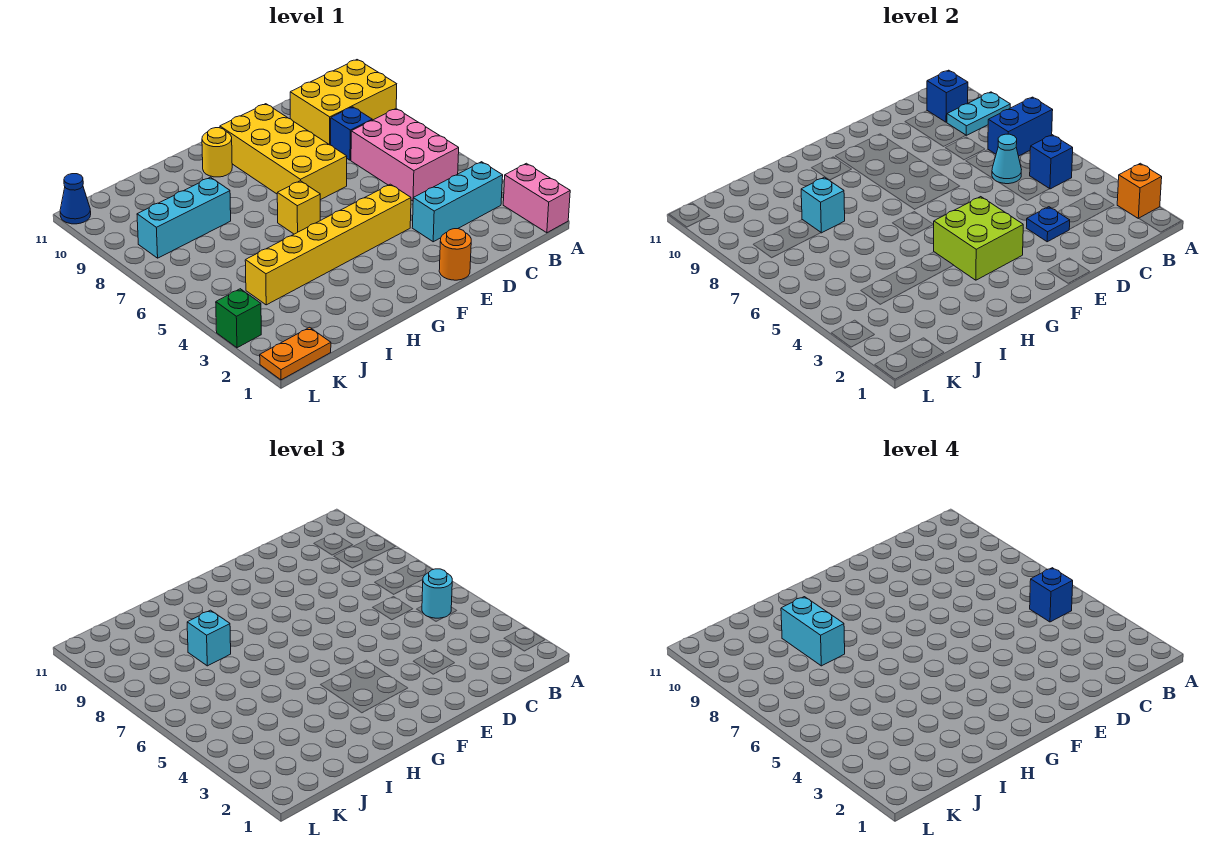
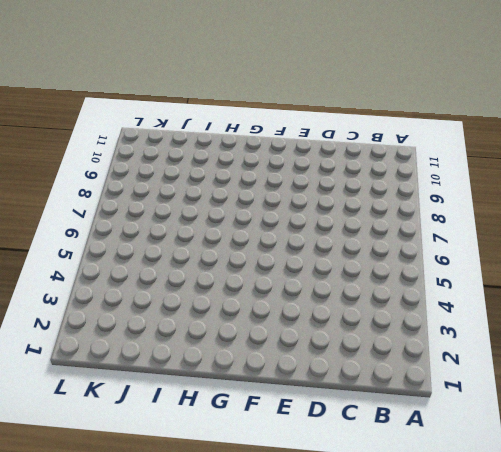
none -> pink 1x2 brick [503,163,570,233]
none -> yellow 2x3 brick [290,60,397,145]
none -> cyan 1x3 brick [412,162,503,242]

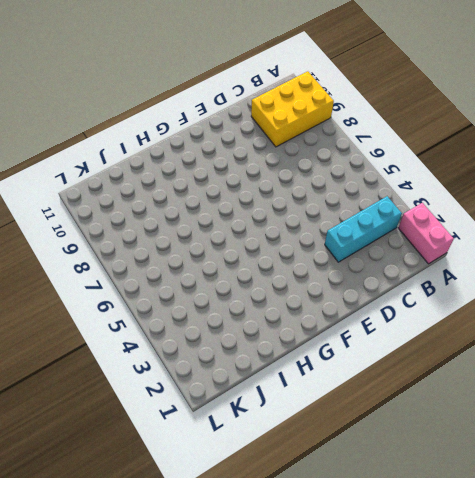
none -> pink 2x3 brick [351,109,459,201]
none -> blue 1x1 brick [331,107,372,160]
none -> orange 1x1 round brick [439,229,471,280]

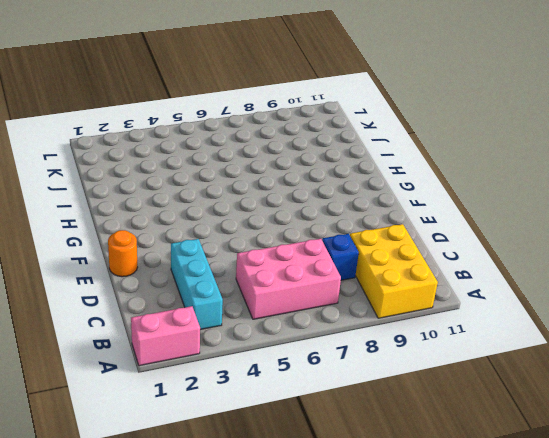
none -> yellow 1x6 brick [245,184,411,305]
none -> yellow 2x4 brick [220,104,347,200]
none -> yellow 1x1 brick [277,181,320,234]

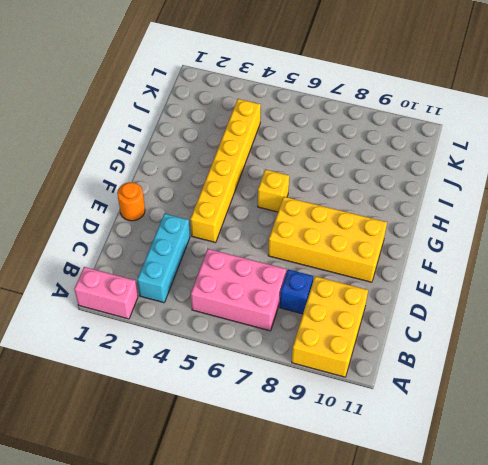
none -> yellow 1x1 round brick [202,128,232,177]
none -> cyan 1x3 brick [137,177,231,258]
none -> orange 1x2 plate [260,327,331,380]

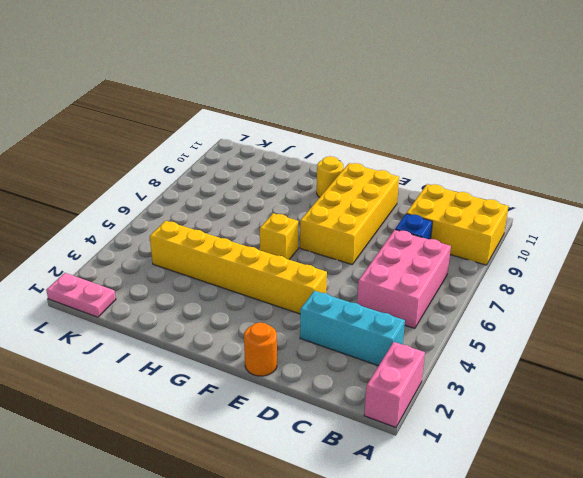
pink 1x2 plate [46,273,116,317] -> orange 1x2 plate [260,327,331,380]
none -> cyan 1x3 brick [137,177,231,258]
none -> green 1x1 brick [216,289,261,348]
none -> blue 1x1 cone [60,174,91,224]

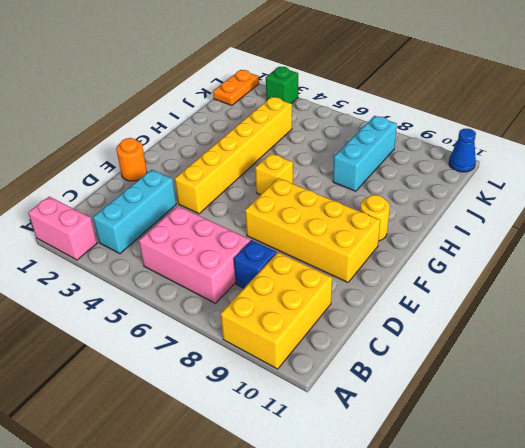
none -> orange 1x1 brick [1117,163,1162,219]
none -> blue 1x2 brick [988,97,1053,156]
none -> cyan 1x2 plate [947,92,1010,135]

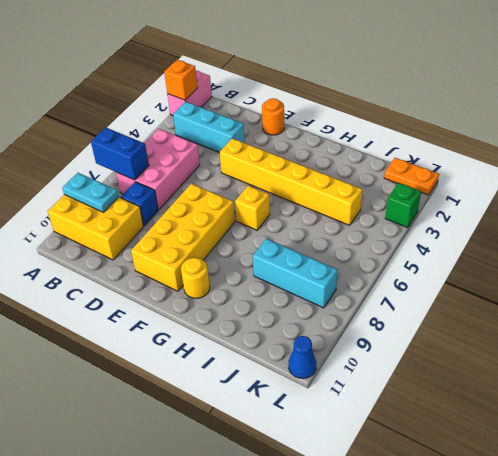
none -> blue 1x1 brick [1030,135,1073,189]
none -> blue 1x1 brick [927,70,968,122]
none -> cyan 1x1 cone [992,134,1022,184]

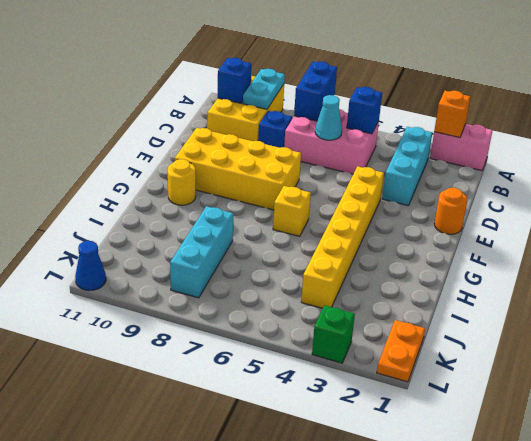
none -> blue 1x1 plate [1026,207,1070,242]
none -> lime 2x2 brick [933,197,1023,280]
none -> cyan 1x1 brick [801,177,845,233]

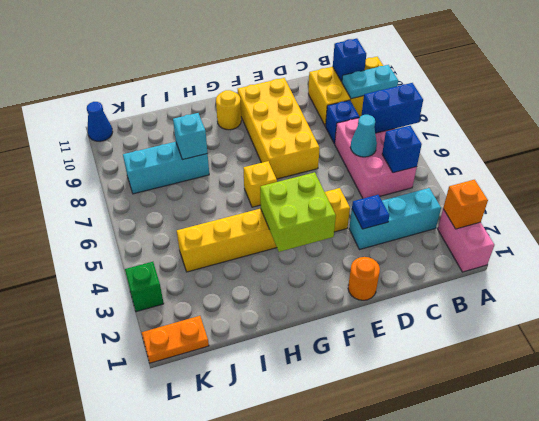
none -> cyan 1x1 round brick [422,569,452,618]
none -> cyan 1x1 brick [187,610,231,666]
none -> blue 1x1 brick [1030,568,1073,622]

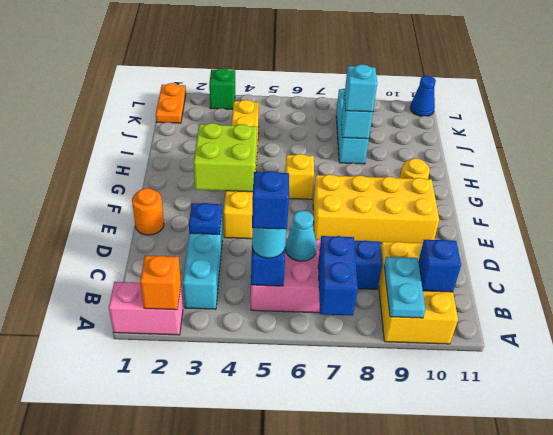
none -> cyan 1x2 brick [781,597,845,666]

